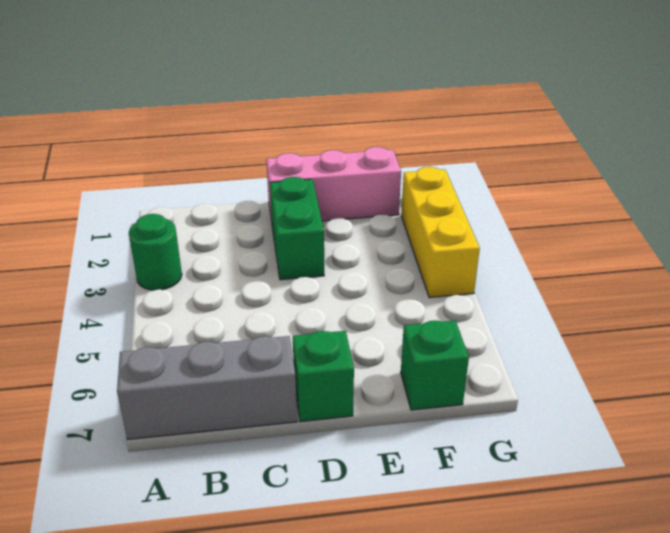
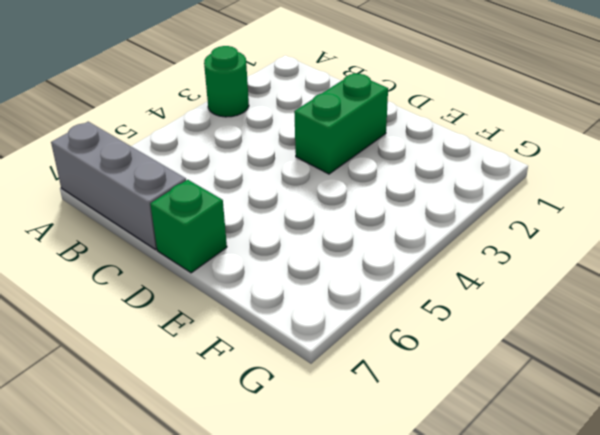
none -> pink 1x3 brick [266,147,401,221]
none -> green 1x1 brick [401,320,469,410]

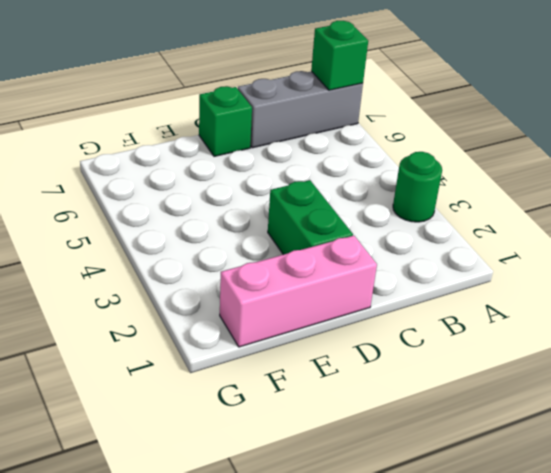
green 1x1 brick [311,21,368,90] -> green 1x1 brick moved to [401,320,469,410]
none -> yellow 1x3 brick [401,167,480,298]

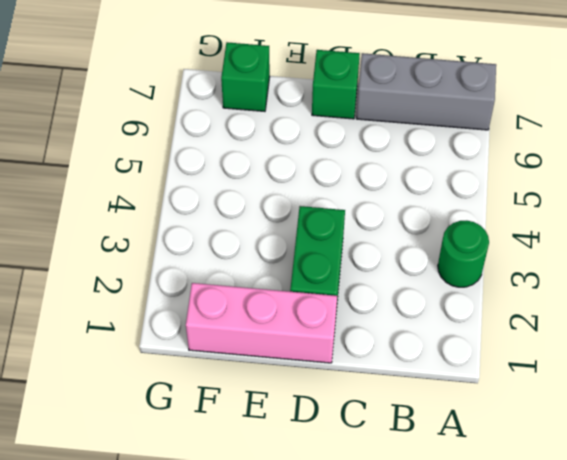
none -> yellow 1x3 brick [401,167,480,298]

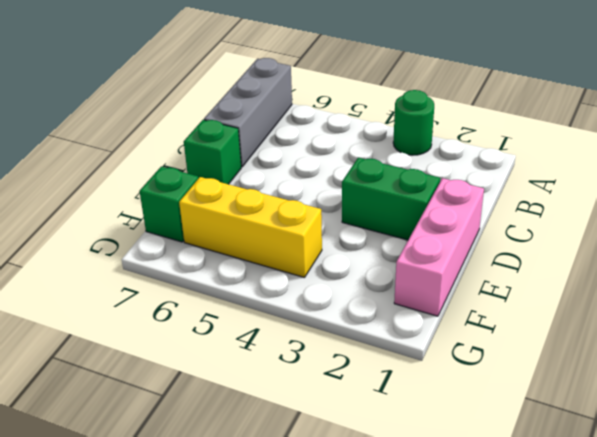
yellow 1x3 brick [179,177,322,278] -> yellow 1x3 brick moved to [401,167,480,298]

